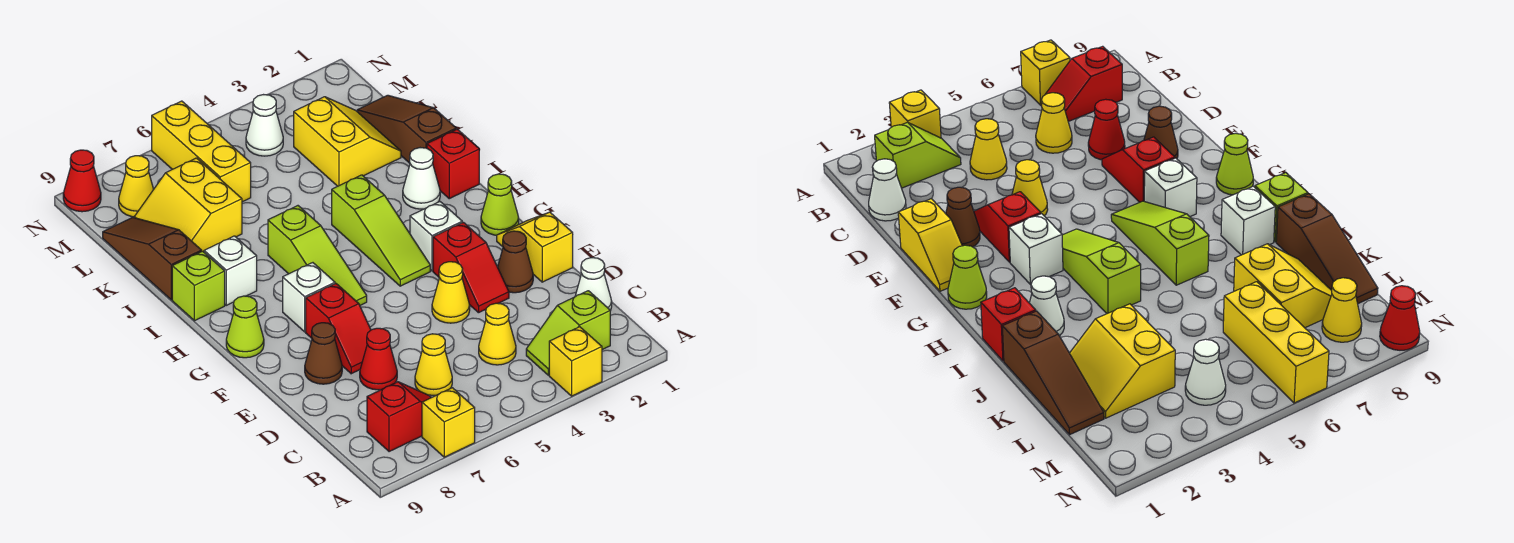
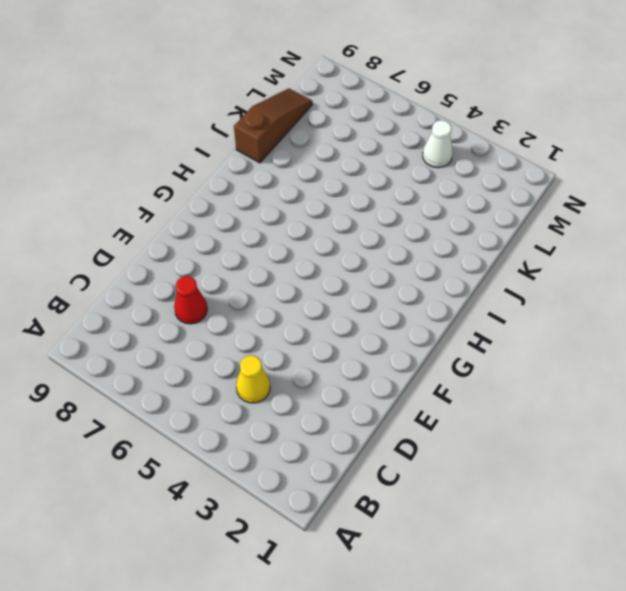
none -> yellow 1x1 brick [549,327,602,396]
none -> yellow 1x1 brick [422,388,475,457]
none -> lime 1x2 slope [526,291,610,375]
none -> red 1x2 slope [367,382,431,452]

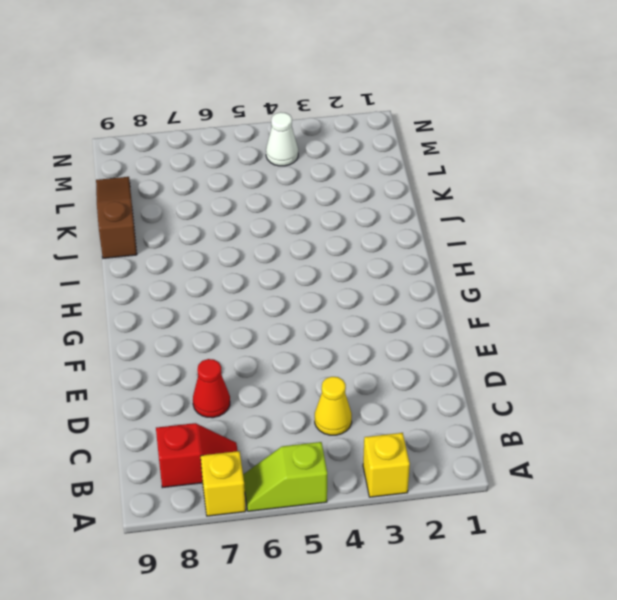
lime 1x2 slope [243,442,327,511] -> lime 1x2 slope moved to [526,291,610,375]
none -> white 1x1 cone [575,258,612,311]
none -> yellow 1x1 cone [415,334,452,395]
none -> yellow 1x2 slope [497,212,573,282]
none -> brown 1x1 cone [498,231,533,293]

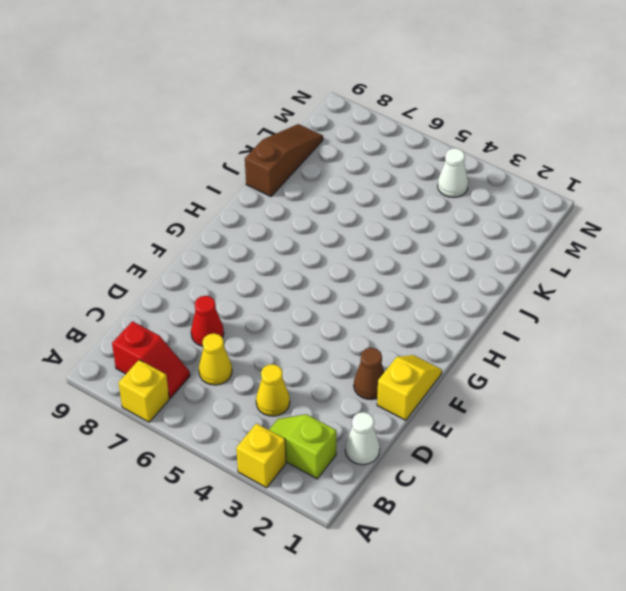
none -> red 1x2 slope [433,222,509,313]
none -> yellow 1x1 cone [432,262,470,323]
none -> red 1x2 slope [306,284,371,374]
none -> brown 1x1 cone [305,323,342,384]

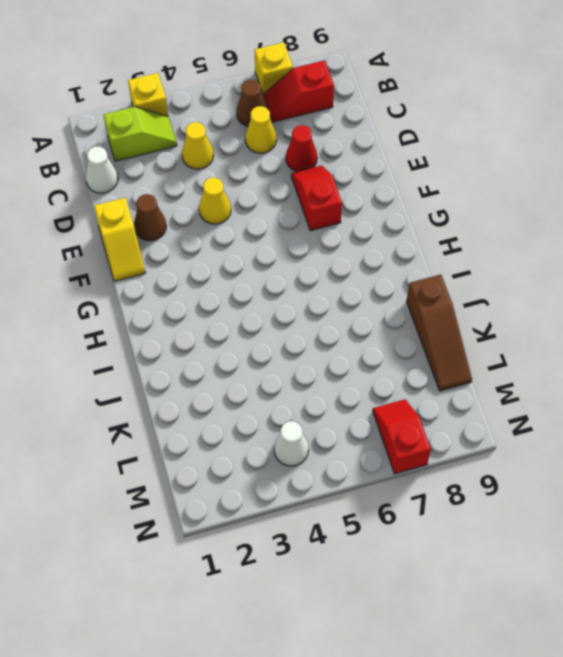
brown 1x1 cone [236,80,267,126] -> brown 1x1 cone moved to [305,323,342,384]
red 1x2 slope [373,399,431,474] -> red 1x2 slope moved to [433,222,509,313]
none -> lime 1x1 cone [481,174,519,235]
none -> white 1x1 brick [410,202,462,271]
none -> lime 1x3 slope [332,175,430,286]
none -> lime 1x3 slope [268,206,367,305]

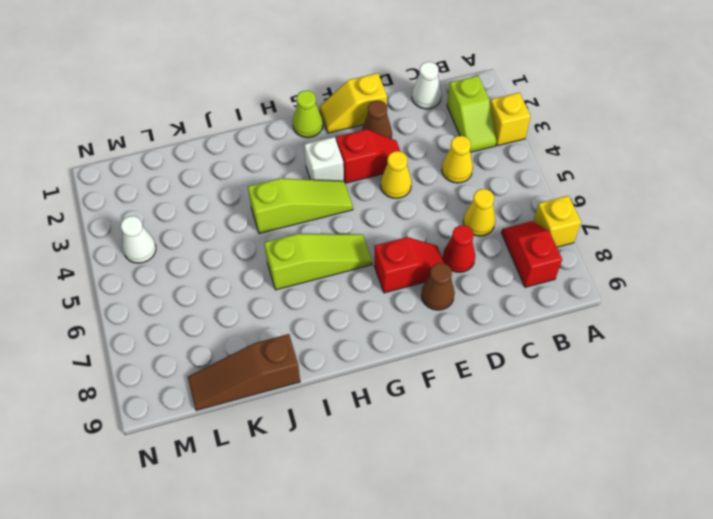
none -> white 1x1 brick [283,263,335,332]
none -> lime 1x1 cone [226,296,264,358]
none -> red 1x1 brick [427,129,479,199]
none -> white 1x1 cone [403,148,440,209]

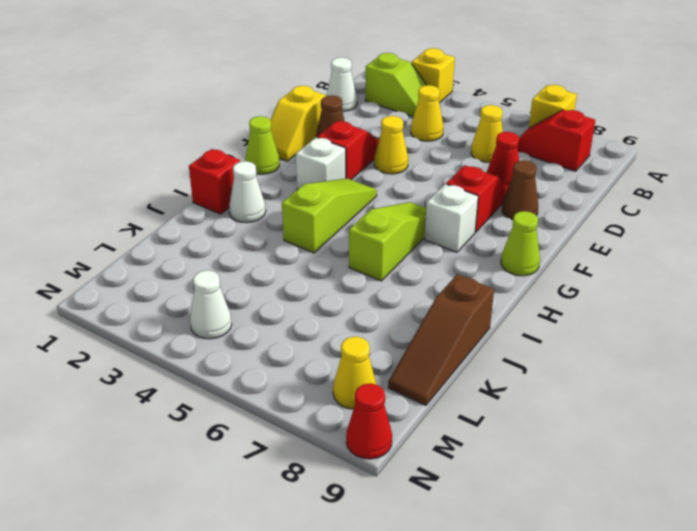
none -> white 1x1 brick [204,236,257,305]
none -> lime 1x1 brick [172,251,225,321]
none -> brown 1x3 slope [357,95,456,163]
none -> yellow 2x2 slope [294,97,401,186]

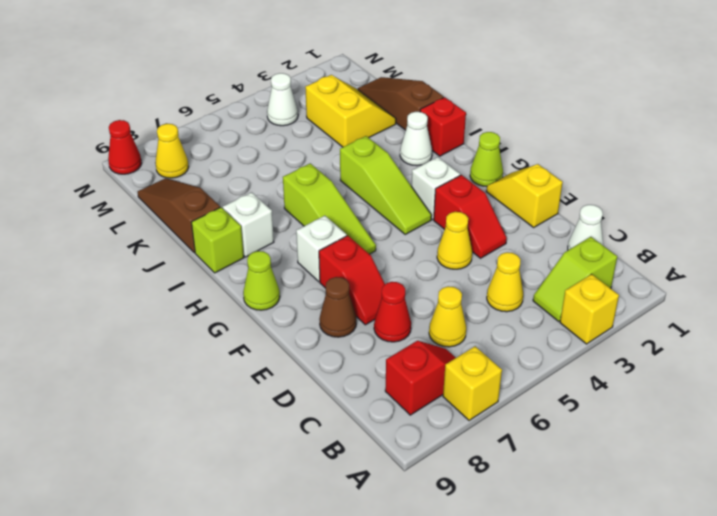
none -> brown 1x1 cone [498,231,533,293]
none -> yellow 2x2 slope [134,158,242,252]
none -> yellow 1x3 brick [152,101,251,202]

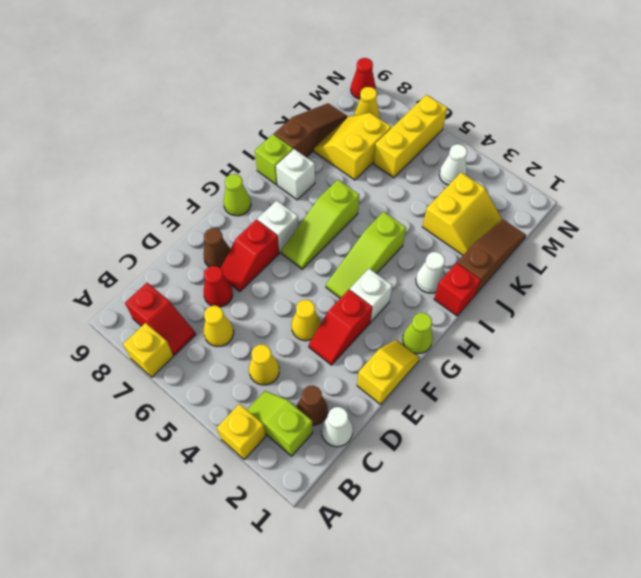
brown 1x1 cone [297,386,328,425] -> brown 1x1 cone moved to [498,231,533,293]

